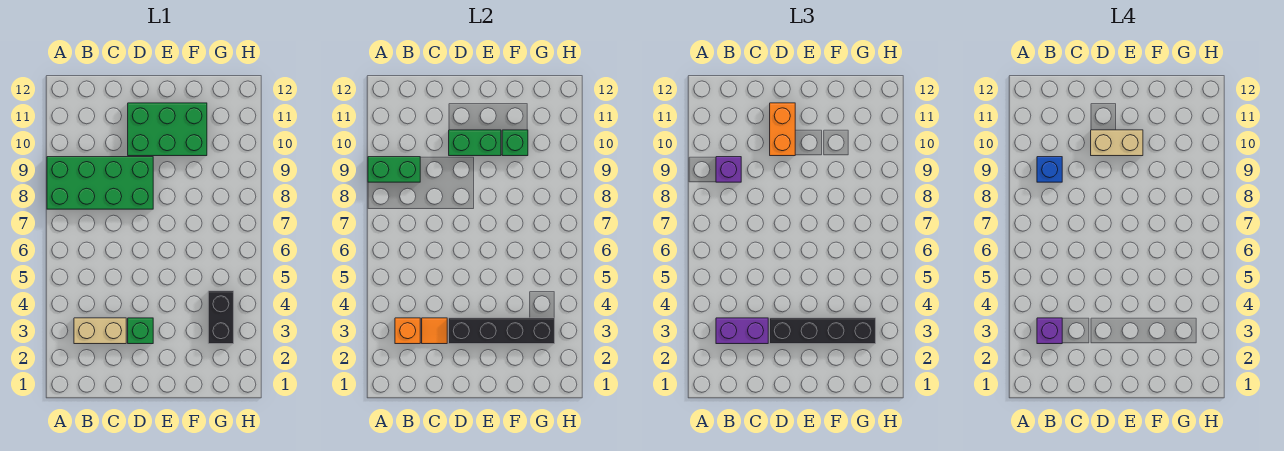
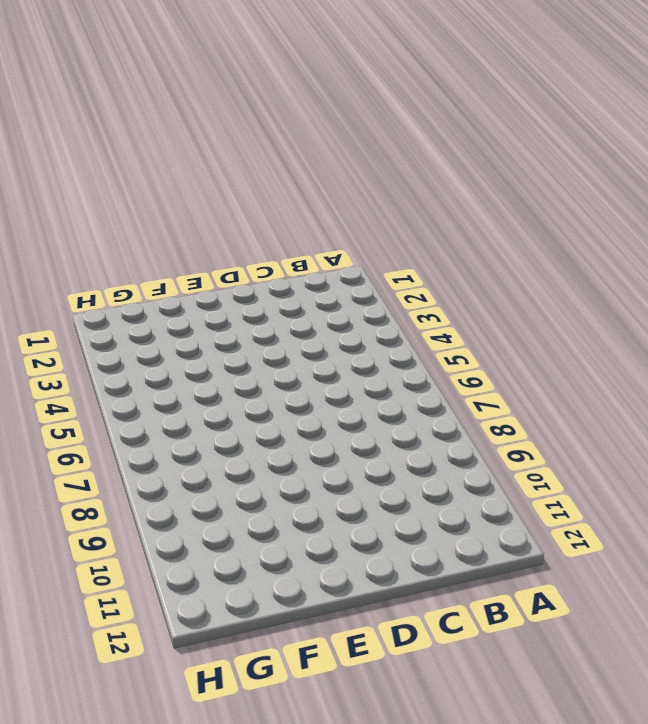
none -> green 2x4 brick [47,157,153,209]
none -> tan 1x2 brick [74,318,126,344]
none -> green 1x1 brick [128,318,153,344]

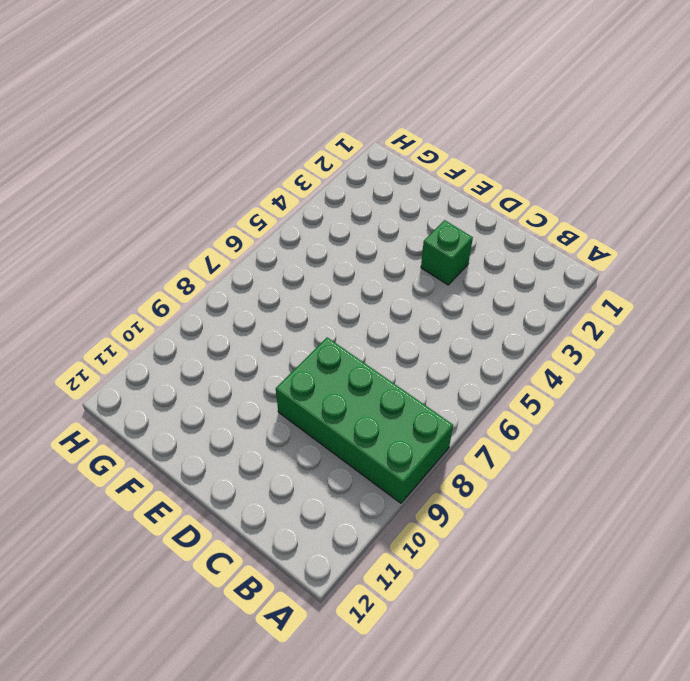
none -> tan 1x2 brick [74,318,126,344]
none -> green 2x3 brick [128,103,207,156]
none -> black 1x2 brick [208,291,234,344]

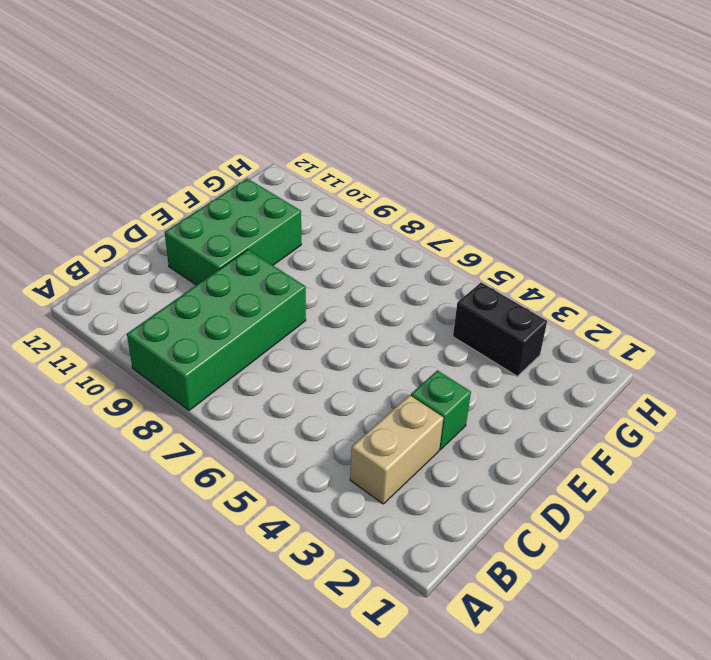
none -> green 1x2 brick [368,157,420,182]
none -> orange 1x1 brick [395,318,420,344]
none -> orange 1x1 tile [422,318,447,344]

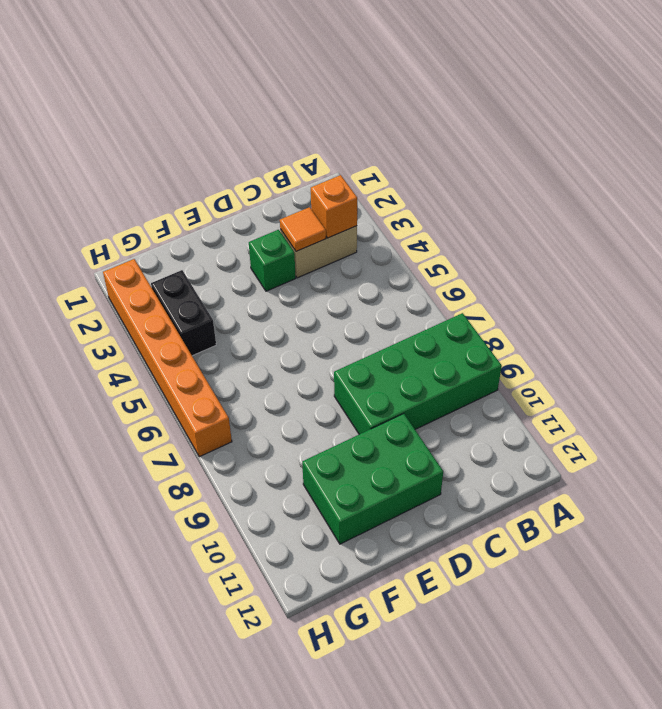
orange 1x6 brick [103,259,232,457] -> none
none -> green 1x2 brick [368,157,420,182]
none -> black 1x4 brick [449,318,555,344]
none -> green 1x2 brick [449,130,501,156]

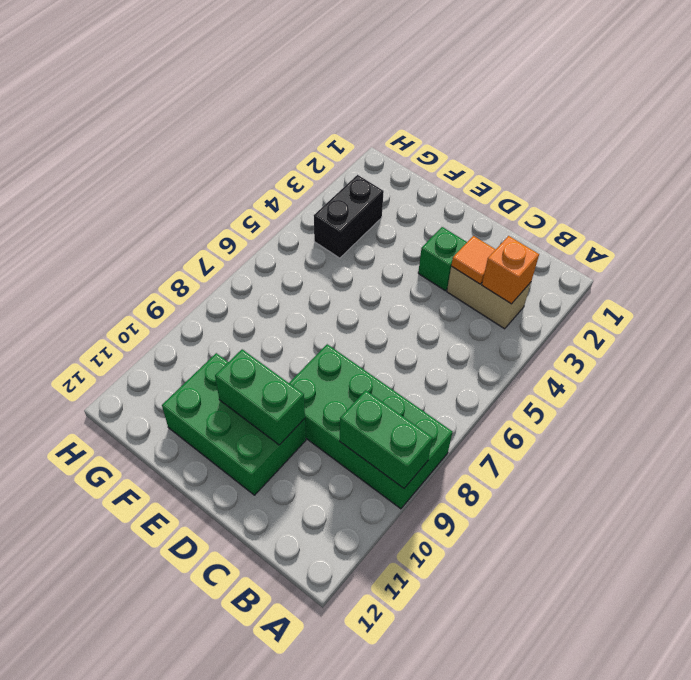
none -> black 1x4 brick [449,318,555,344]
none -> green 1x1 brick [502,130,528,156]
none -> purple 1x2 brick [716,318,768,344]

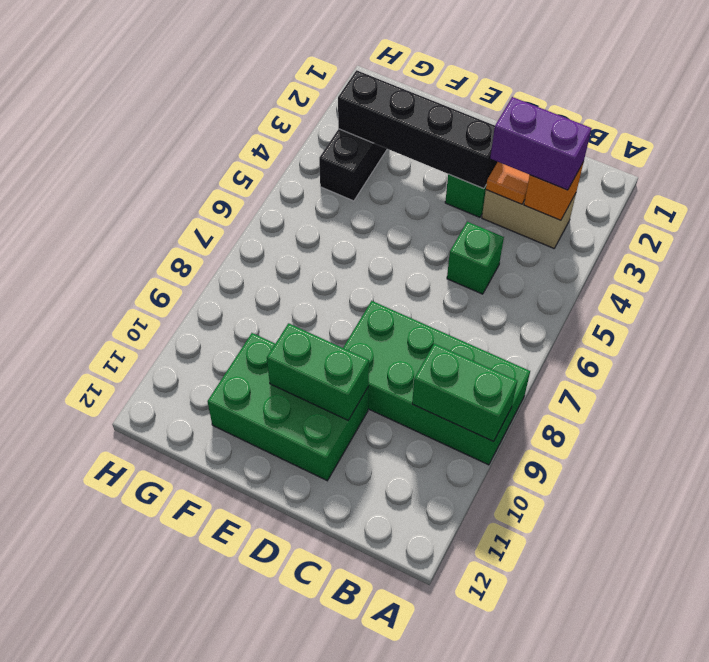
green 1x1 brick [447,222,504,294] -> green 1x1 brick moved to [502,130,528,156]
none -> purple 1x1 brick [716,157,741,182]
none -> black 1x4 brick [770,318,876,344]
none -> orange 1x2 brick [770,103,795,156]

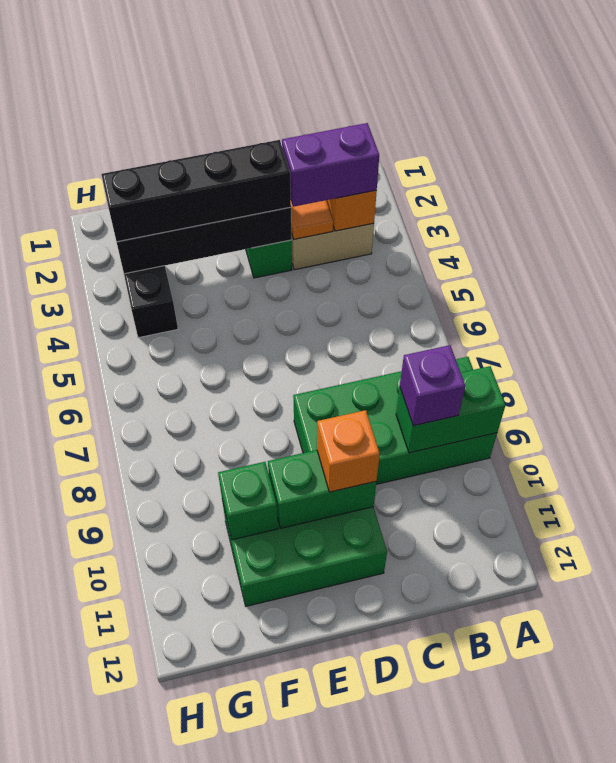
orange 1x1 brick [317,410,380,492] -> orange 1x2 brick [770,103,795,156]
none -> purple 1x1 brick [1037,318,1062,344]
none -> blue 1x1 brick [1037,157,1062,182]
none -> tan 1x2 brick [1091,130,1143,156]

